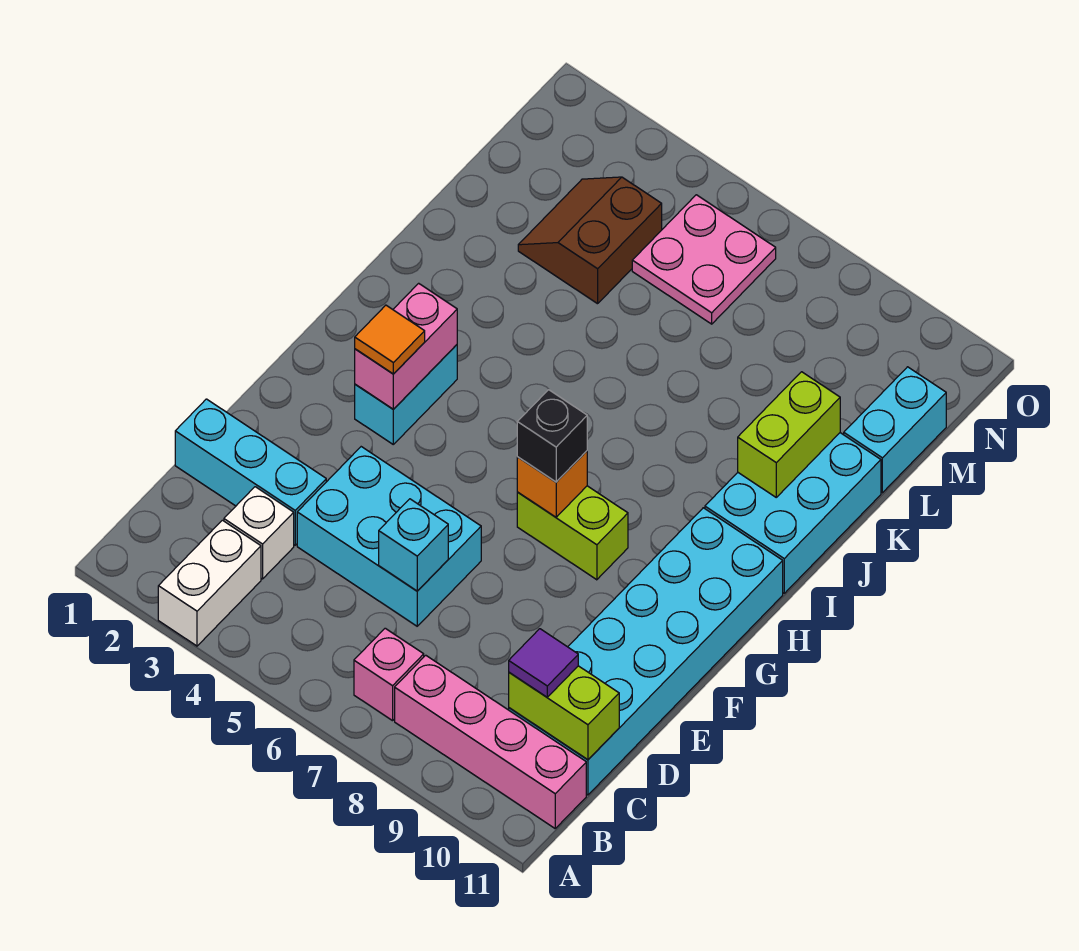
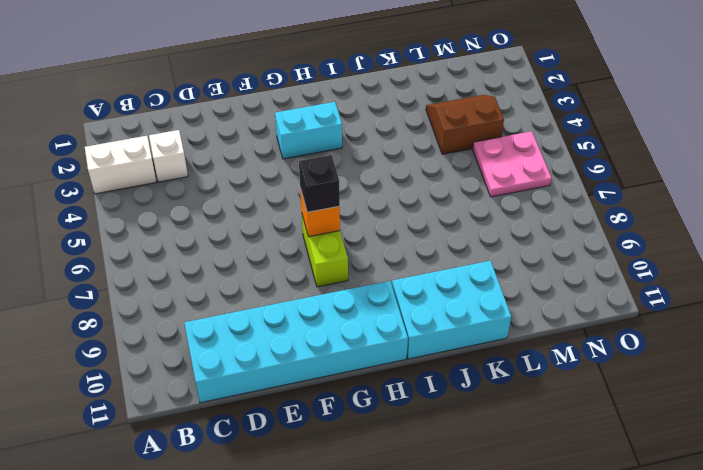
none -> pink 1x1 brick [354,628,424,721]
none -> pink 1x4 brick [395,655,586,828]
none -> cyan 1x3 brick [175,399,326,545]

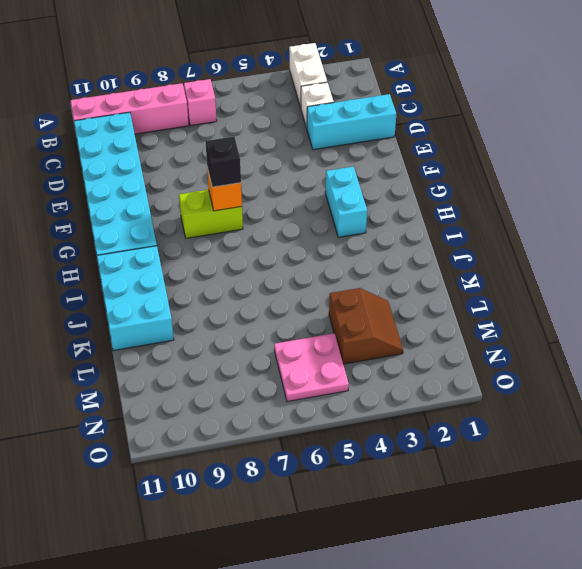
none -> cyan 2x3 brick [297,447,481,626]
none -> cyan 1x2 brick [844,367,946,493]
none -> lime 1x2 brick [509,666,619,760]

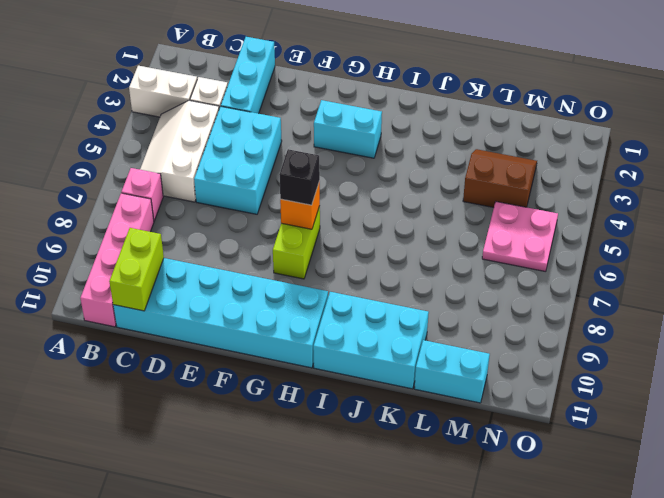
white 2x3 slope [140,100,219,202] -> none
none -> cyan 1x1 brick [379,499,448,591]
none -> pink 1x2 brick [355,283,457,409]
none -> lime 1x2 brick [738,372,840,497]

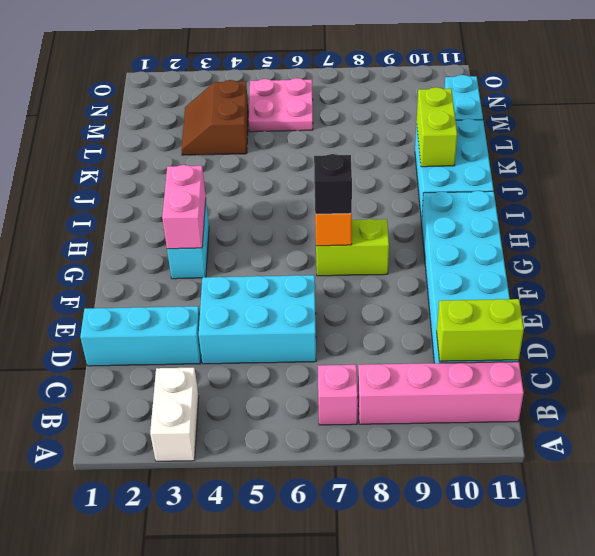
none -> white 1x1 brick [224,487,294,579]
none -> cyan 1x1 brick [379,499,448,591]
none -> purple 1x1 tile [509,629,578,697]

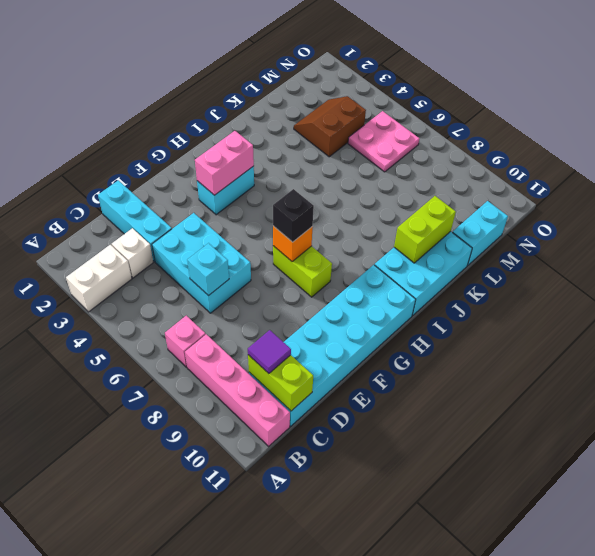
none -> orange 1x1 tile [355,305,425,374]

